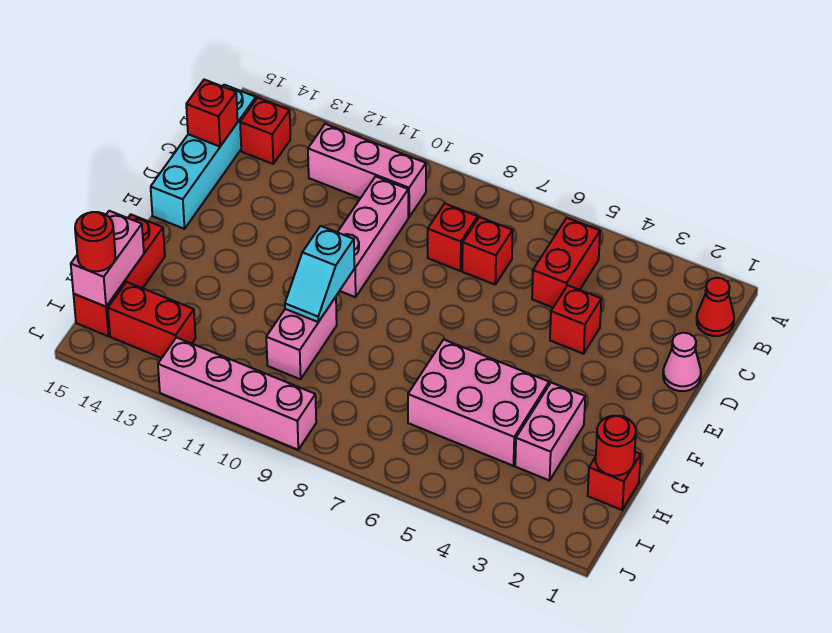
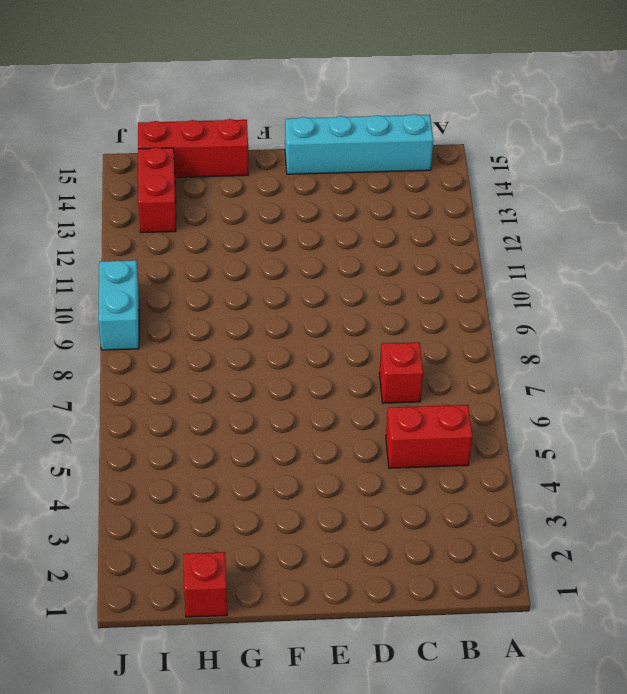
cyan 1x2 brick [98,260,139,350] -> pink 1x4 brick [158,338,316,450]
none -> red 1x1 cone [697,278,734,336]
none -> pink 1x3 brick [308,124,426,217]
none -> red 1x1 brick [240,98,290,164]

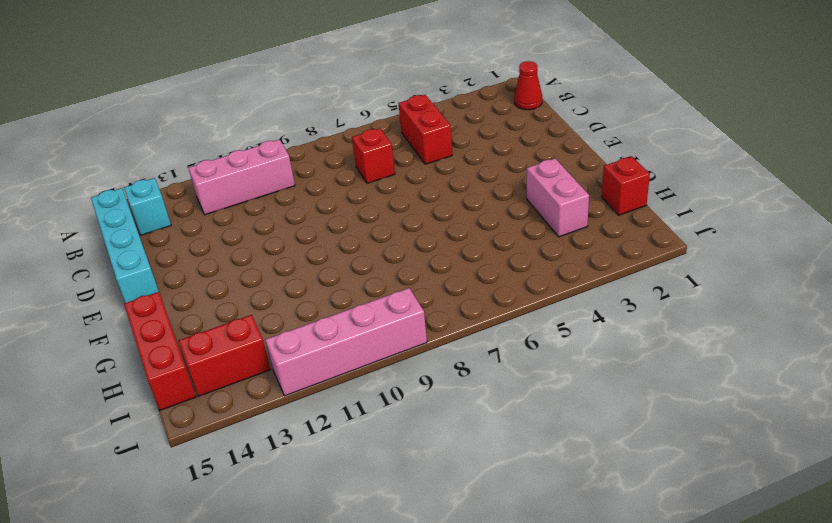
cyan 1x1 brick [124,178,171,235] -> red 1x1 brick [240,98,290,164]
none -> red 1x1 brick [428,204,478,271]
none -> pink 1x3 brick [337,176,408,297]
none -> pink 1x1 cone [663,333,701,391]

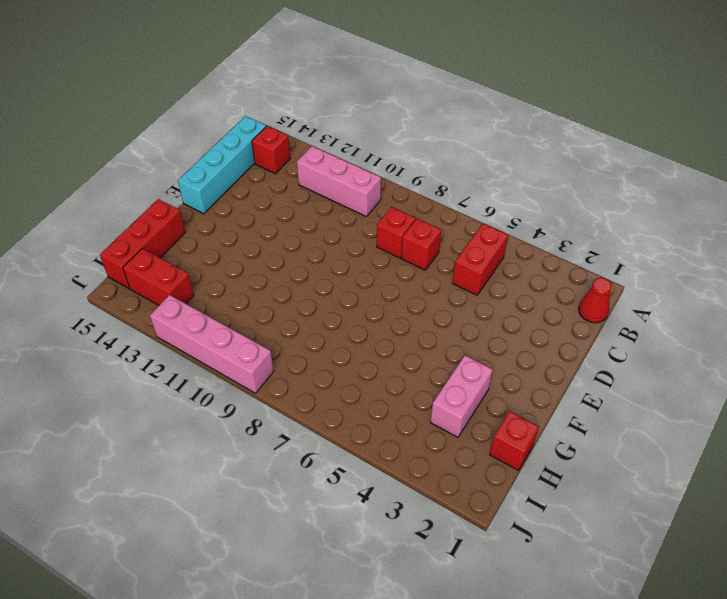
none -> pink 1x3 brick [337,176,408,297]
none -> pink 1x1 cone [663,333,701,391]
none -> red 1x1 brick [550,285,601,354]

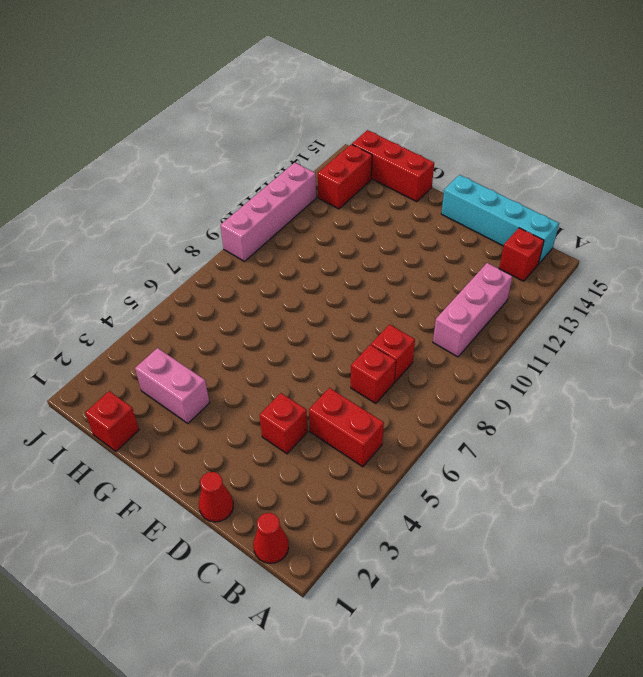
red 1x1 cone [199,472,233,522] -> pink 1x1 cone [663,333,701,391]
none -> pink 1x3 brick [337,176,408,297]
none -> pink 2x3 brick [408,340,549,466]
none -> pink 1x2 brick [266,297,337,379]

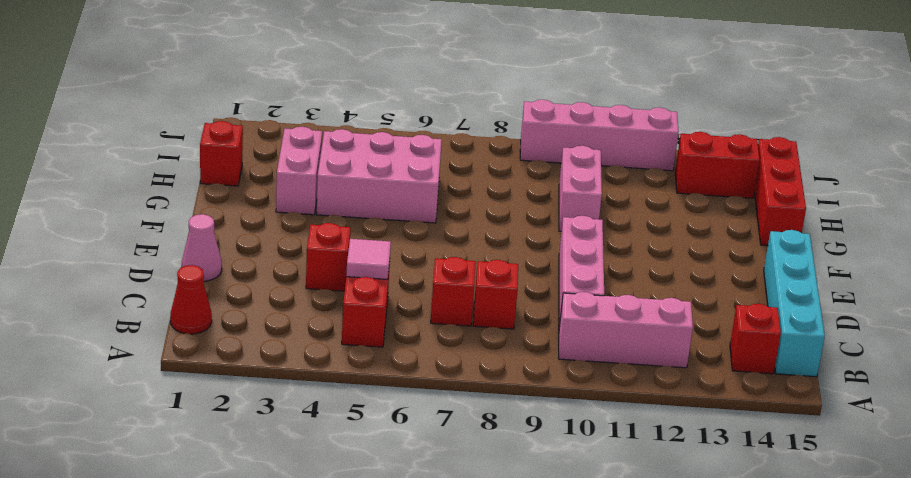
pink 1x1 tile [346,239,391,279] -> none
none -> red 1x1 brick [186,80,238,146]
none -> cyan 1x2 slope [285,226,354,322]
none -> red 1x1 round brick [596,416,636,476]

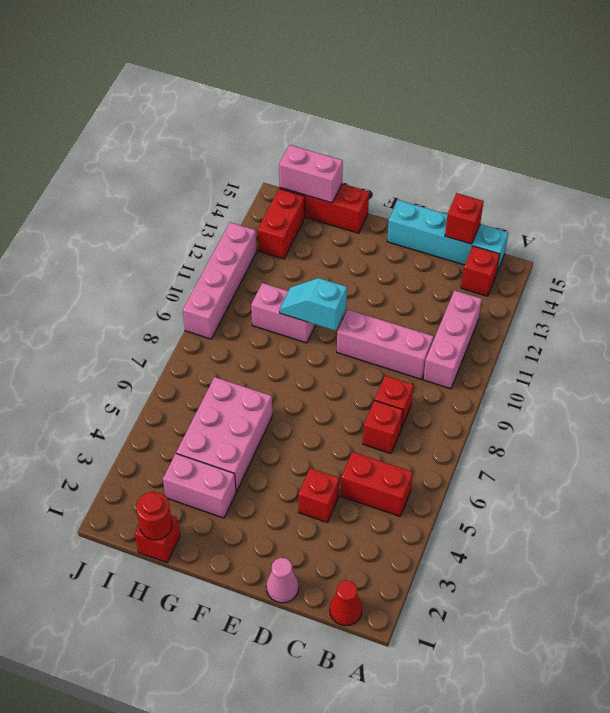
none -> red 1x1 round brick [75,212,115,271]

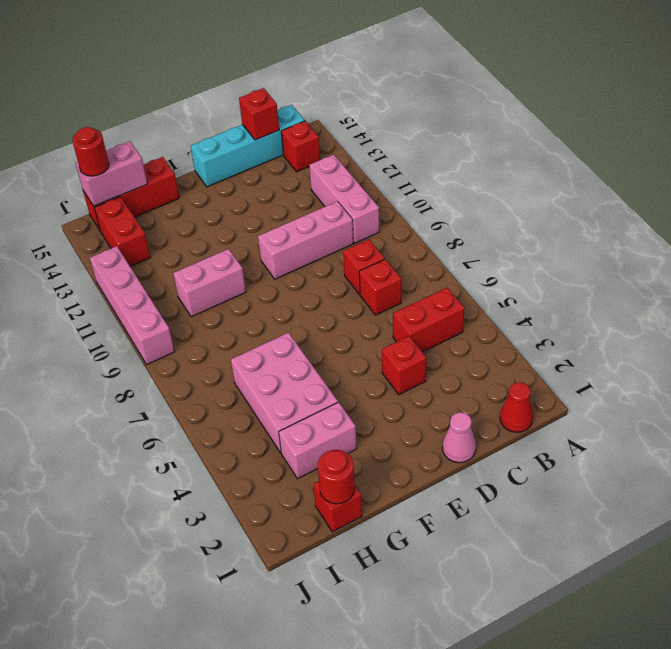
none -> cyan 1x2 slope [285,226,354,322]

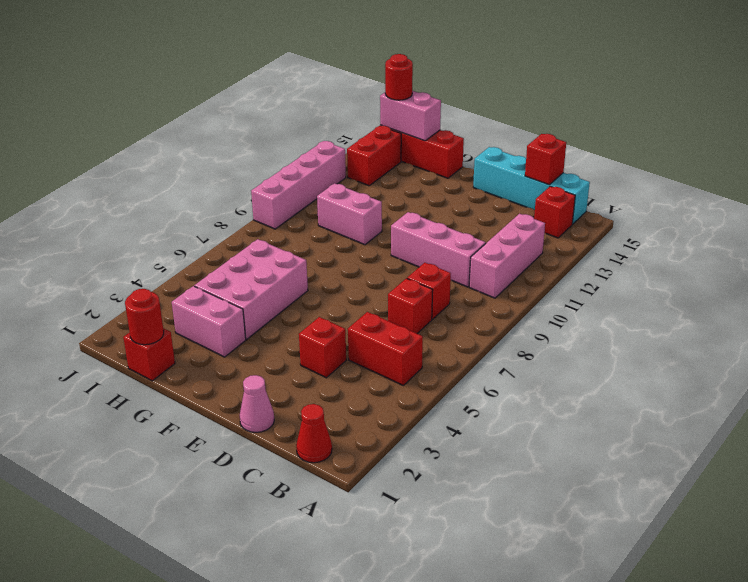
none -> cyan 1x2 slope [285,226,354,322]

